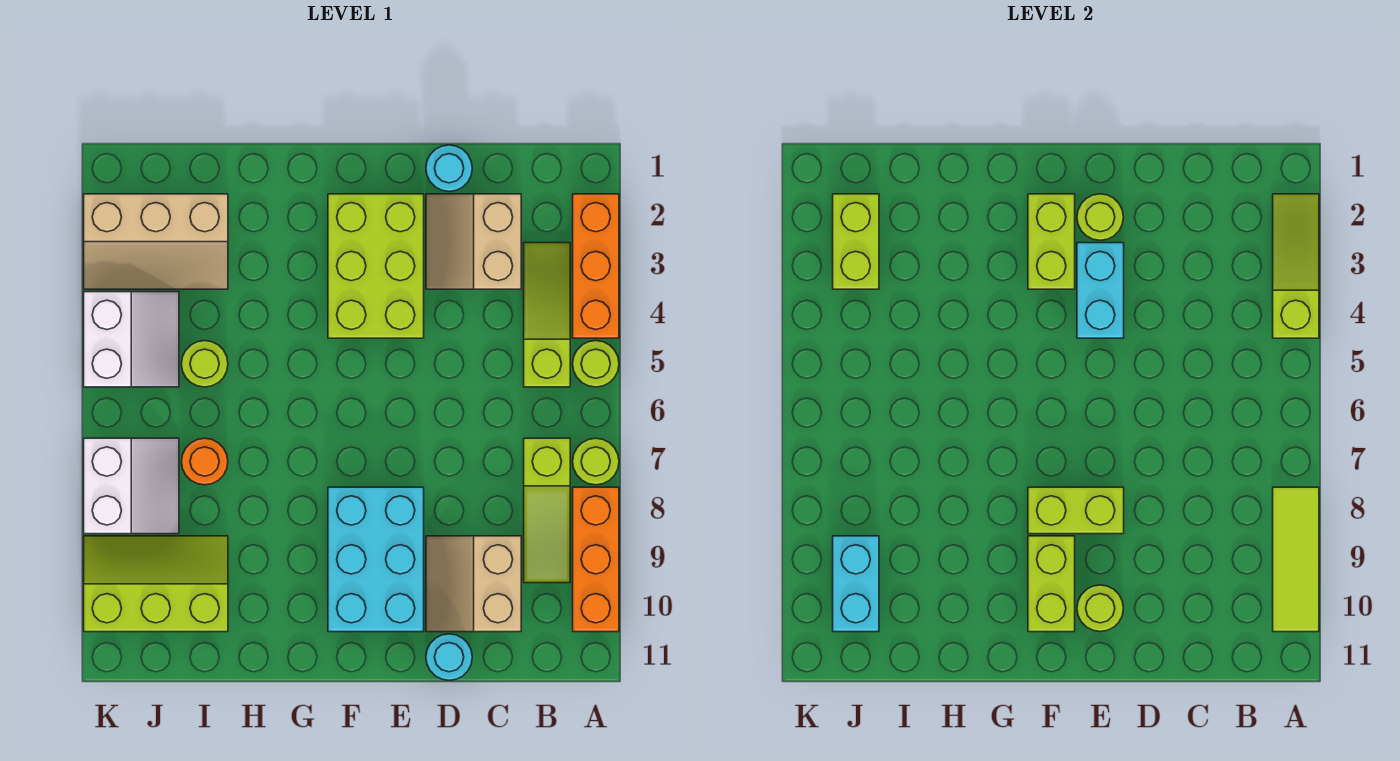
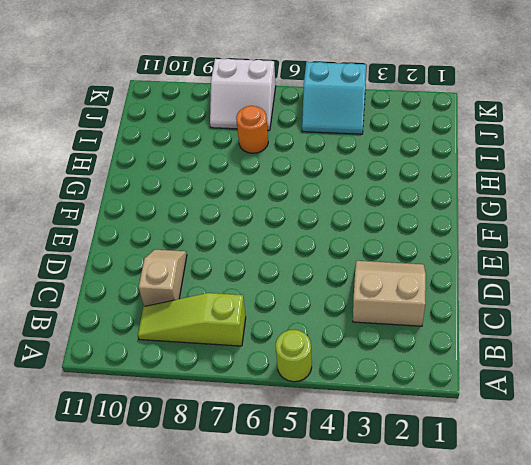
tan 1x2 slope [139,250,187,307] -> tan 2x2 slope [426,536,521,632]
cyan 2x2 slope [302,62,366,134] -> white 2x2 slope [84,292,179,387]
none -> orange 1x3 brick [573,194,619,338]
none -> lime 1x1 round brick [573,438,619,485]
none -> orange 1x3 brick [573,487,619,632]

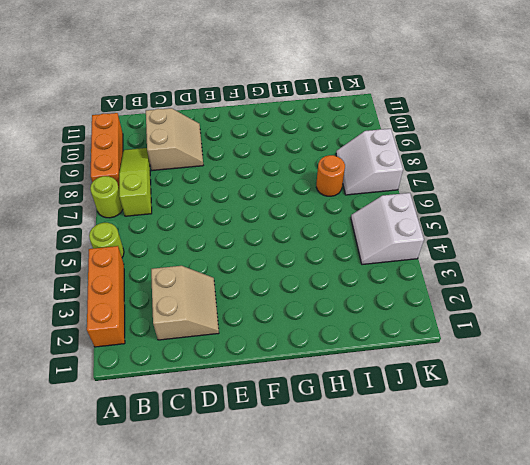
none -> lime 1x3 slope [524,243,570,387]
none -> cyan 1x1 round brick [426,145,472,191]
none -> cyan 1x1 round brick [426,634,472,680]

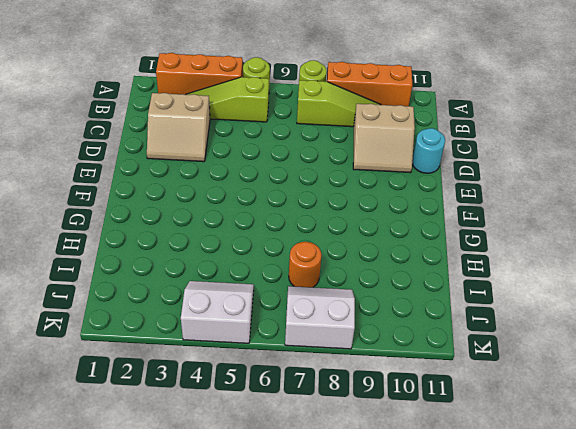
none -> cyan 1x1 round brick [426,145,472,191]
none -> lime 2x3 brick [328,194,424,338]
none -> cyan 2x3 brick [328,487,424,632]

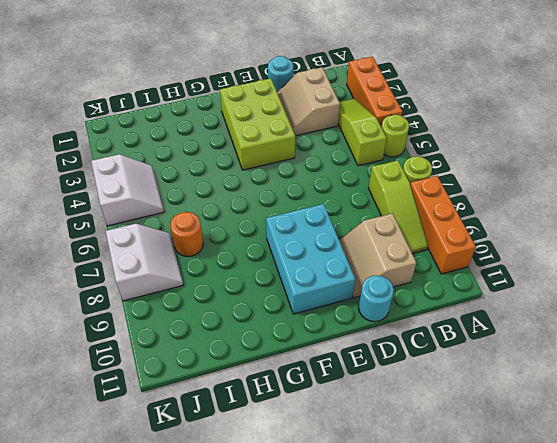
none -> tan 2x3 slope [84,194,228,289]
none -> lime 1x1 round brick [181,341,228,387]
none -> lime 2x3 slope [84,536,228,632]

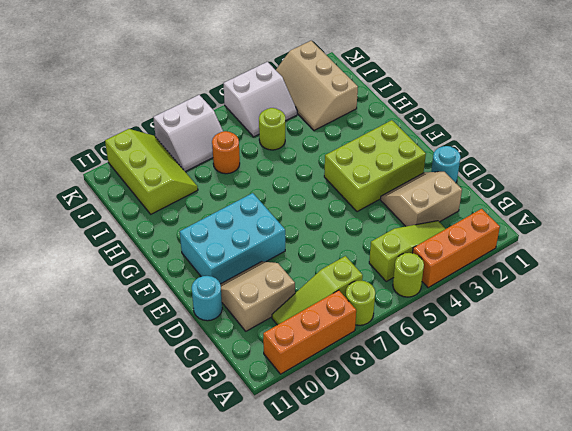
none -> lime 1x3 slope [1273,194,1319,338]
none -> lime 1x3 tile [1273,487,1319,632]
none -> lime 1x1 round brick [1077,194,1123,240]

